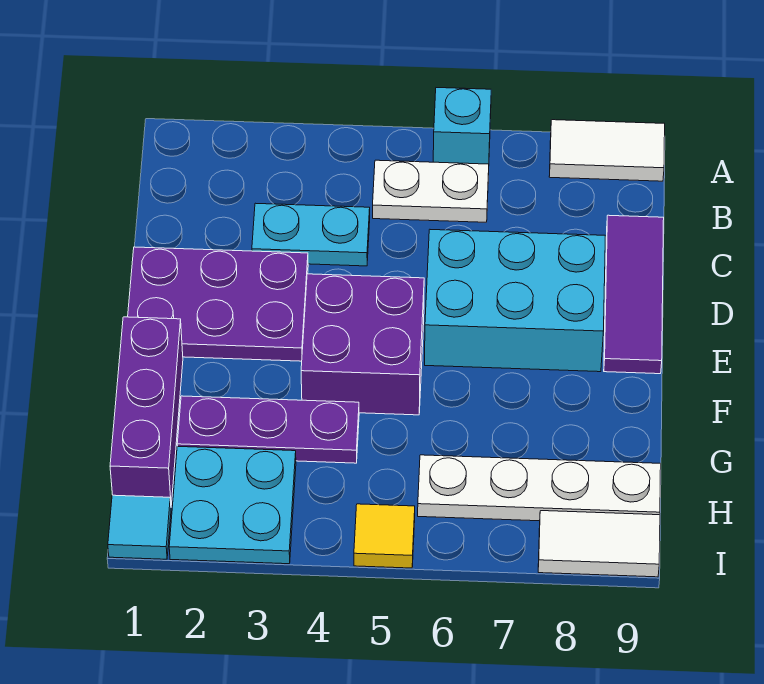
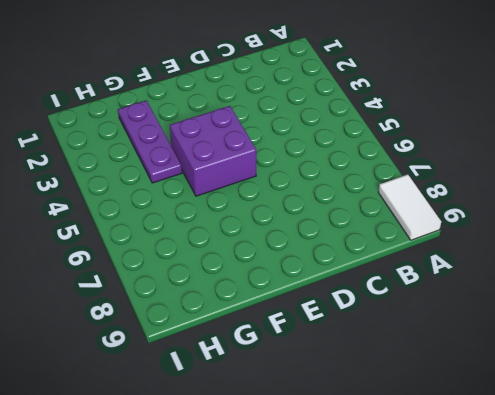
none -> cyan 1x1 brick [433,88,491,164]
none -> white 1x2 plate [373,160,489,222]
none -> cyan 1x2 plate [252,203,370,266]

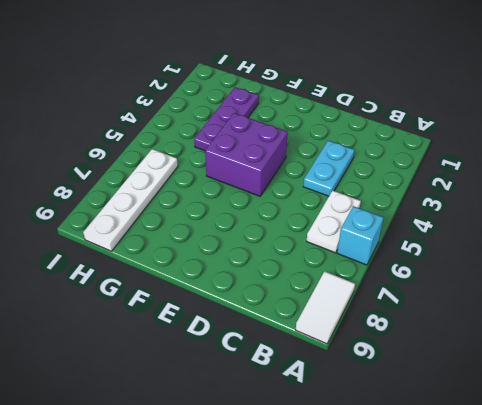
none -> purple 1x3 tile [604,215,664,374]
none -> purple 2x3 plate [128,247,308,361]
none -> cyan 2x3 brick [425,230,605,372]

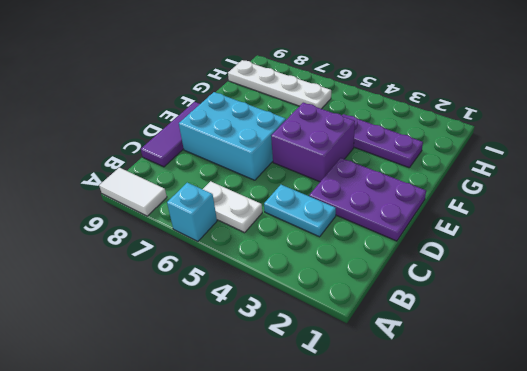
none -> purple 1x3 brick [110,317,183,505]
none -> cyan 2x2 plate [169,446,296,564]
none -> cyan 1x1 tile [108,495,171,559]

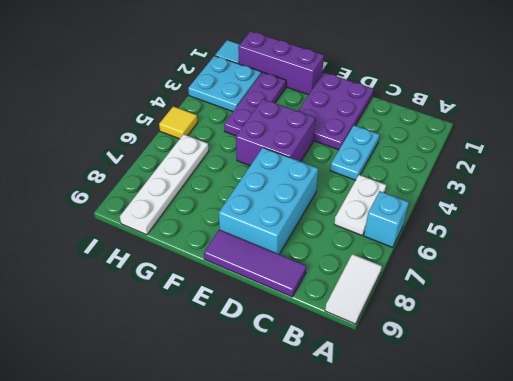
none -> white 1x2 tile [538,511,660,577]

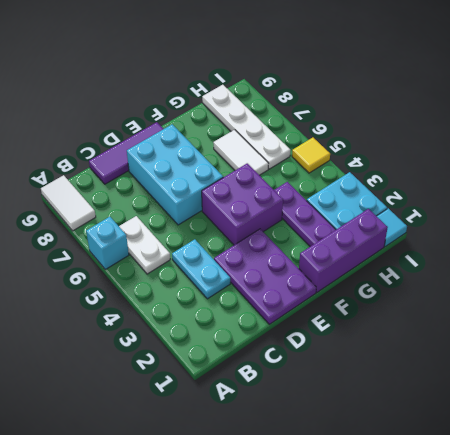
white 1x2 tile [213,130,269,175] -> white 1x2 tile moved to [538,511,660,577]

